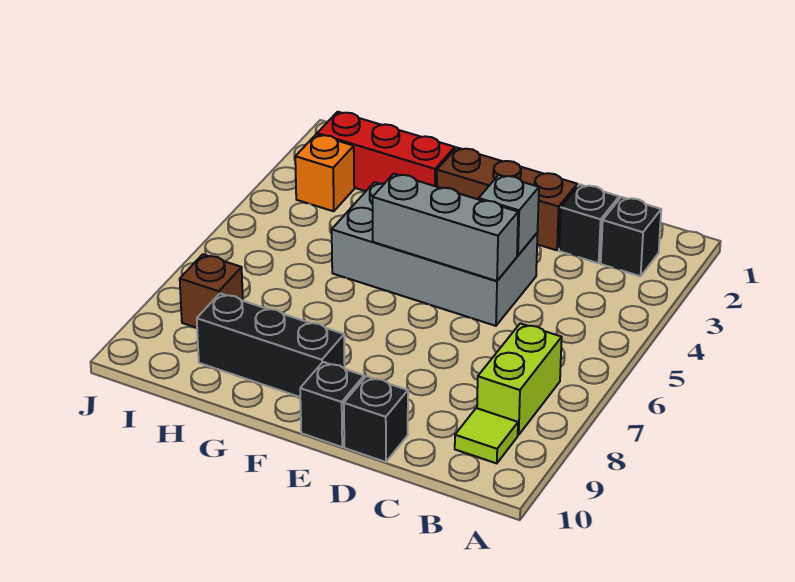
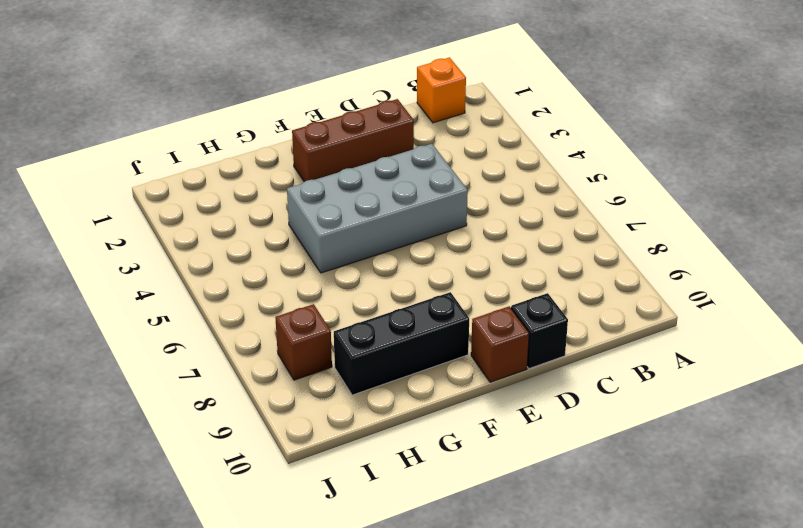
orange 1x1 brick [417,58,466,123] -> orange 1x1 brick moved to [295,134,354,211]
brown 1x1 brick [471,306,529,382] -> black 1x1 brick [300,362,364,447]
none -> black 1x1 brick [601,197,661,276]
none -> lime 1x2 brick [477,324,562,435]
none -> lime 1x1 tile [455,408,518,463]

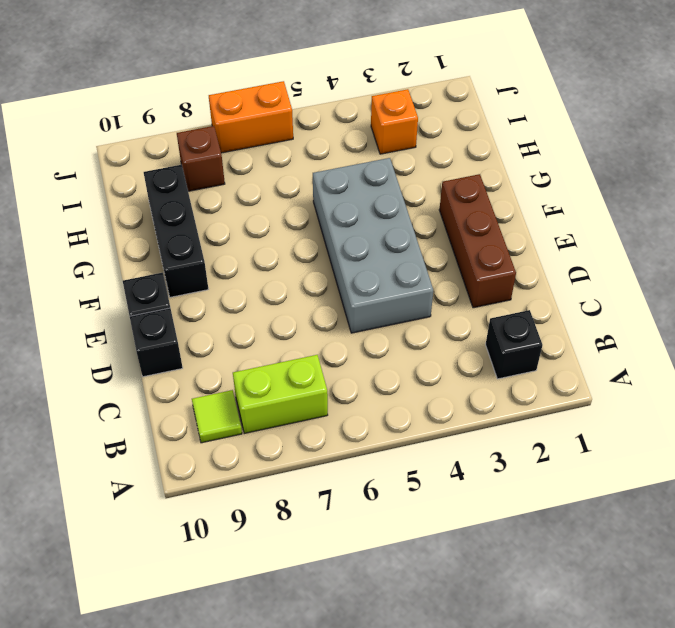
orange 1x2 brick [209,81,293,153] -> none
none -> black 1x1 brick [559,184,619,263]
none -> red 1x3 brick [317,112,455,191]
none -> grey 1x1 brick [479,175,539,256]

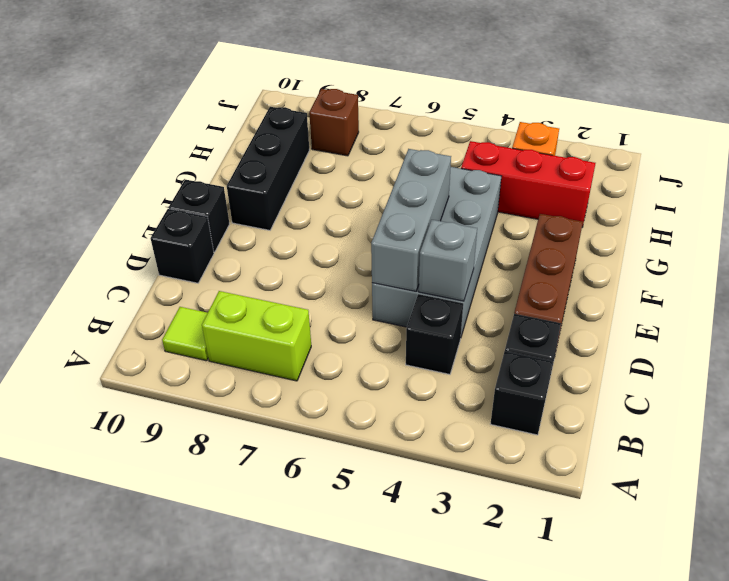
black 1x1 brick [406,294,463,374] -> none
red 1x3 brick [461,141,596,227] -> red 1x3 brick turned to [317,112,455,191]

